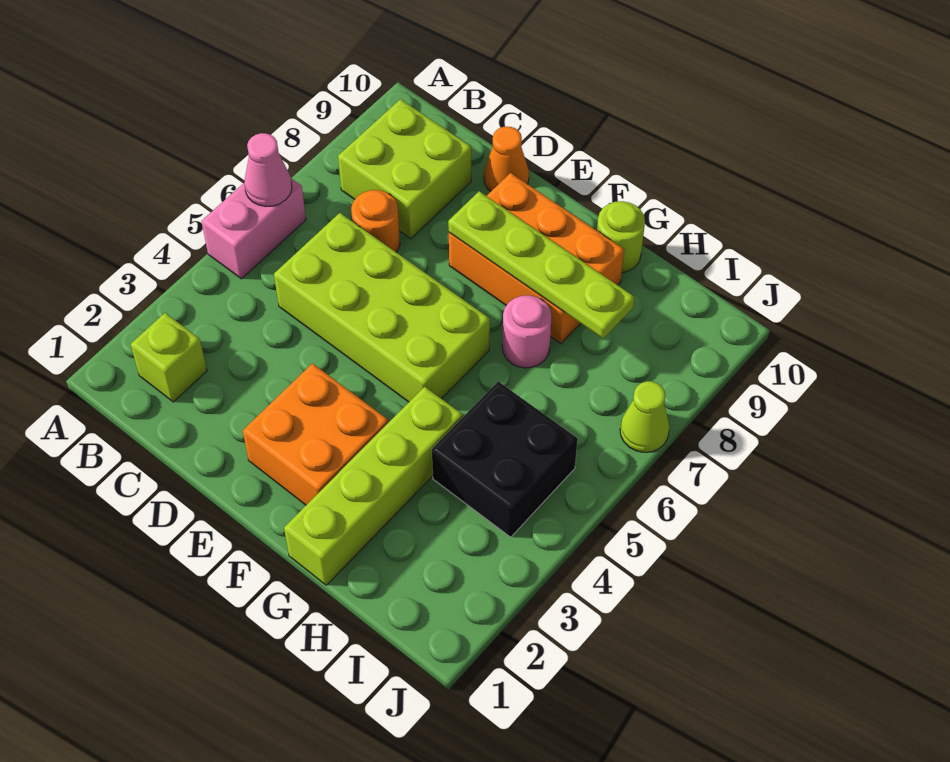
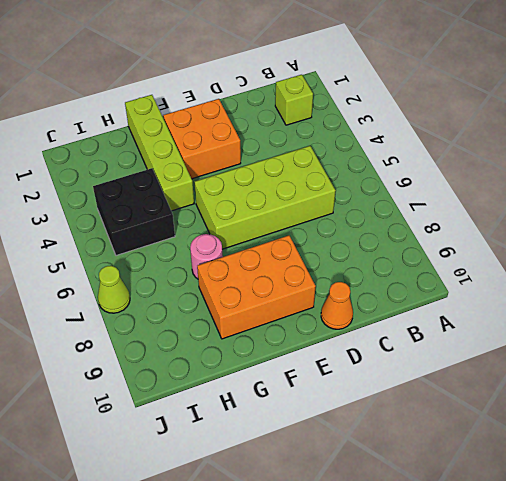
none -> pink 1x2 brick [202,179,306,279]
none -> lime 2x2 brick [338,99,471,239]
none -> orange 1x1 round brick [351,190,400,252]

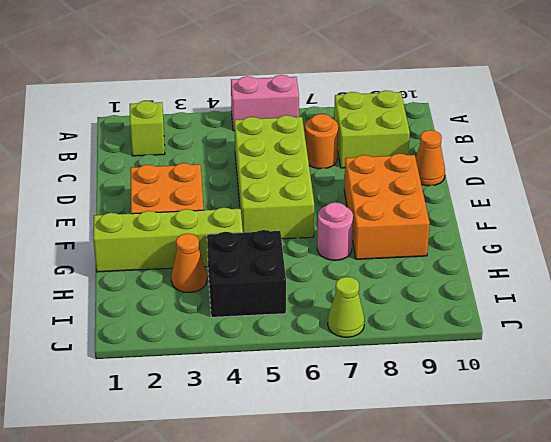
orange 1x1 cone [171,233,207,293] -> none
none -> lime 1x1 round brick [597,201,645,273]
none -> pink 1x1 cone [245,133,292,206]
none -> lime 1x4 plate [448,191,634,339]

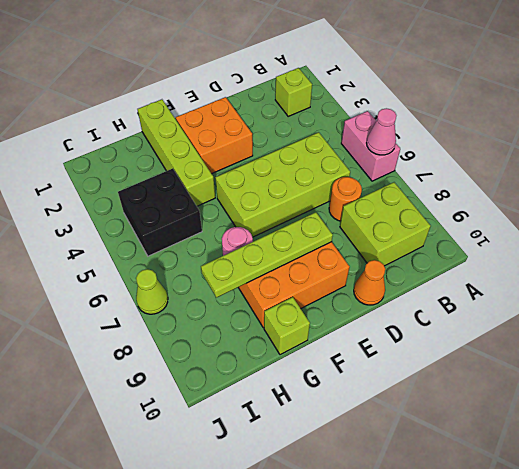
lime 1x1 brick [264,297,310,355] -> lime 1x1 round brick [597,201,645,273]

